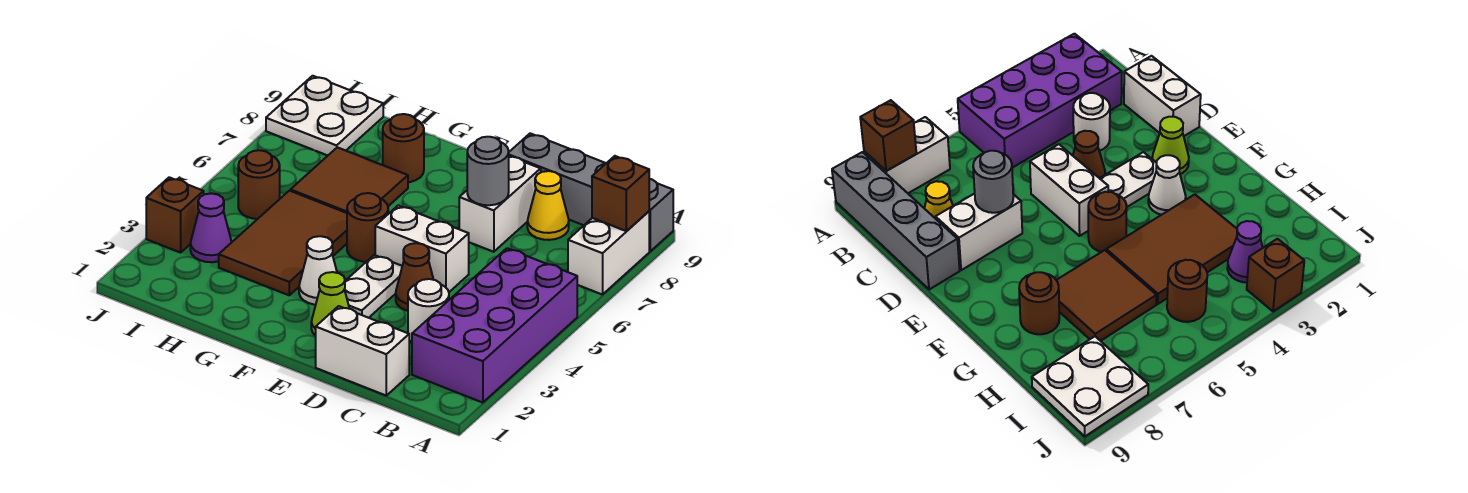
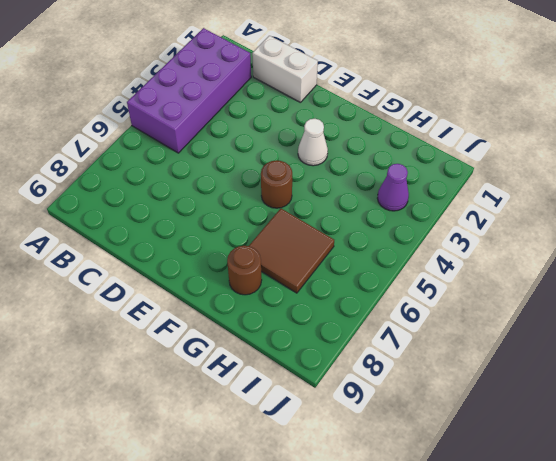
none -> white 1x2 brick [568,211,649,295]
none -> grey 1x4 brick [509,133,673,251]
none -> white 1x1 round brick [408,279,449,342]

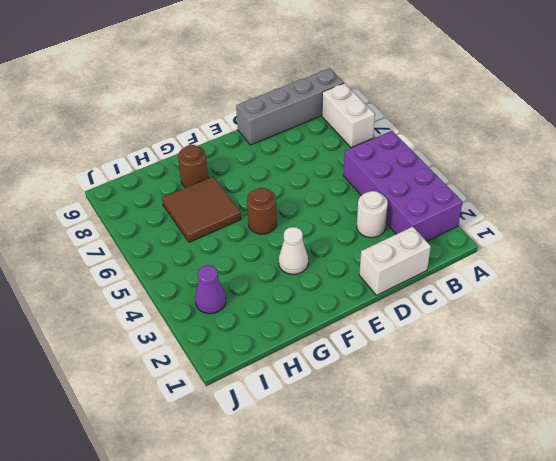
none -> yellow 1x1 cone [527,171,569,240]
none -> brown 1x1 cone [396,243,433,311]
none -> white 1x2 brick [375,206,469,292]

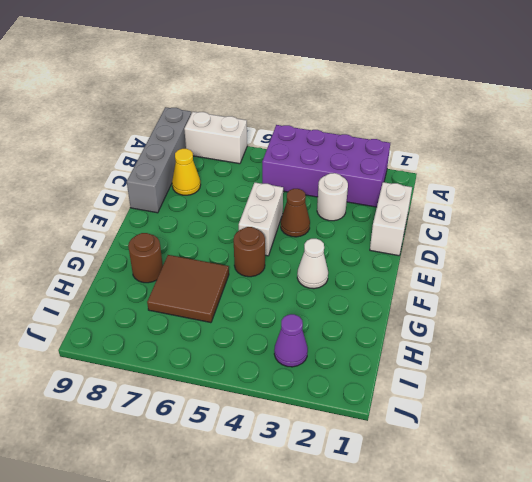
none -> white 1x2 brick [459,156,541,252]
none -> lime 1x1 cone [311,272,349,336]
none -> white 1x2 plate [344,255,402,318]

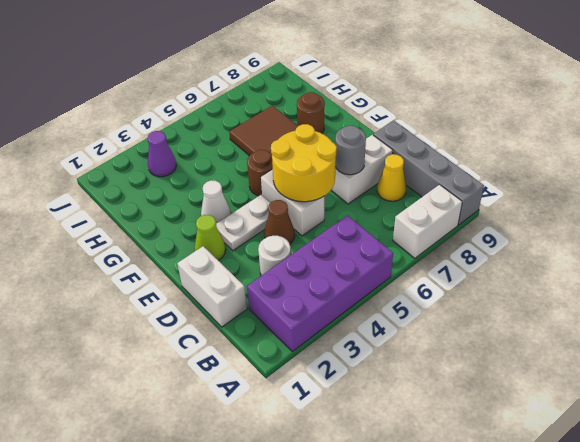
yellow 2x2 round brick [271,124,337,202] -> none
none -> brown 2x3 tile [219,191,347,295]
none -> brown 1x1 round brick [238,150,280,219]
none -> white 2x2 plate [266,76,383,155]

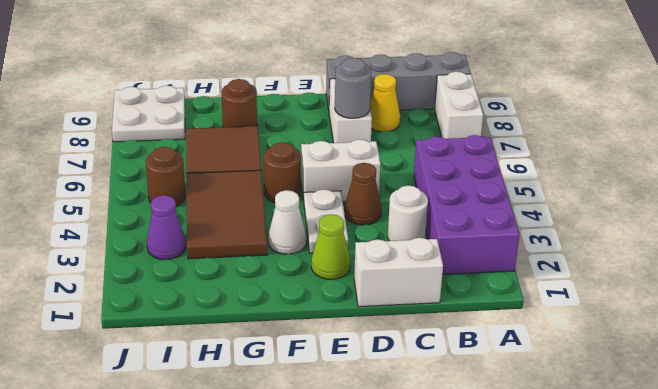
none -> brown 1x1 brick [146,177,204,253]
none -> brown 1x1 brick [592,156,649,231]

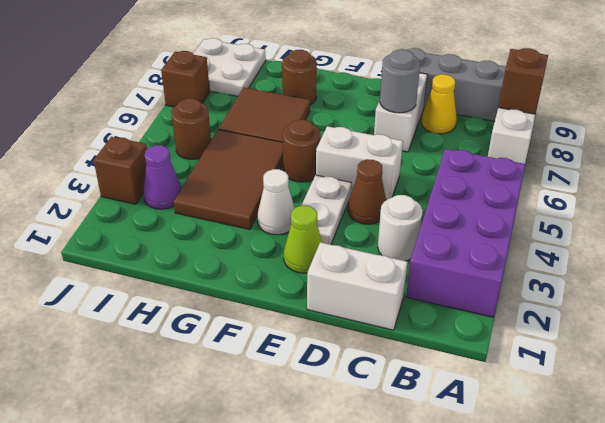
brown 1x1 brick [161,51,210,107] -> none

